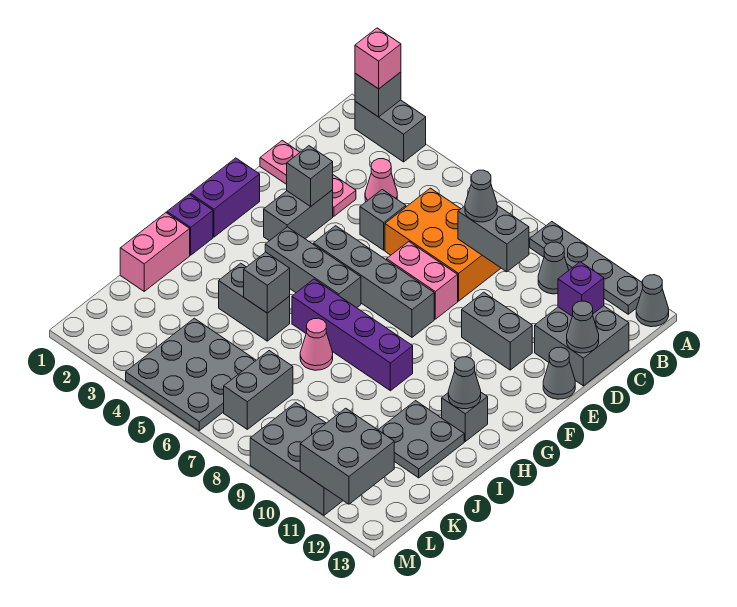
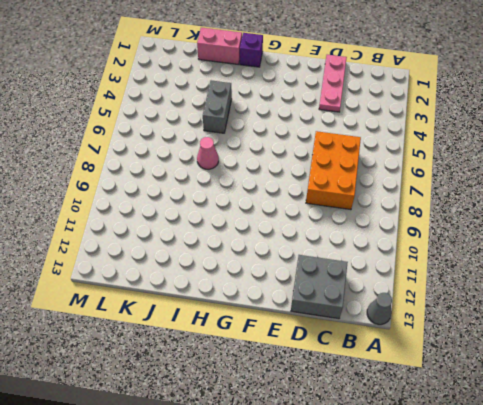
none -> grey 1x2 brick [355,100,426,162]
none -> grey 1x4 plate [530,222,643,314]
none -> grey 1x1 cone [538,242,569,294]
none -> pink 1x1 cone [365,159,397,202]

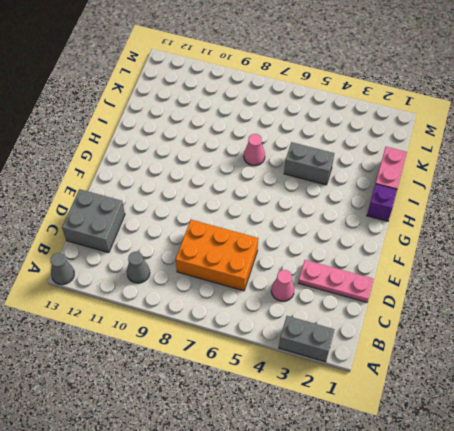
none -> grey 1x4 plate [530,222,643,314]
none -> grey 1x1 brick [360,190,406,250]
none -> grey 1x2 brick [264,190,333,241]
none -> pink 1x2 brick [387,242,458,319]

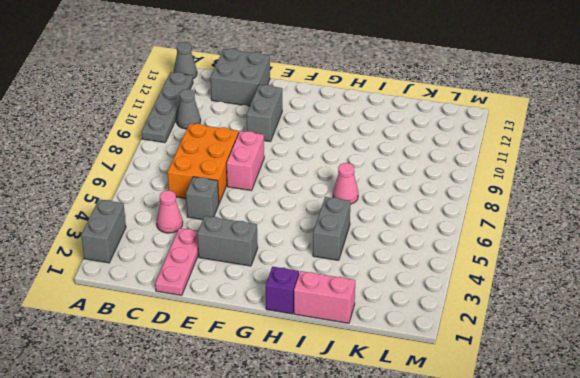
none -> grey 1x1 cone [543,347,575,399]
none -> purple 1x2 brick [190,158,260,237]
none -> grey 1x4 brick [313,226,434,337]
none -> grey 1x3 brick [265,227,361,308]

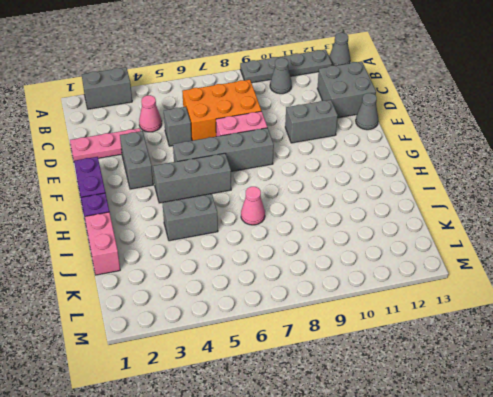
none -> purple 1x4 brick [292,279,413,391]
none -> grey 1x1 brick [442,393,488,441]
none -> grey 2x2 plate [378,401,464,478]
none -> grey 3x3 plate [126,318,256,431]

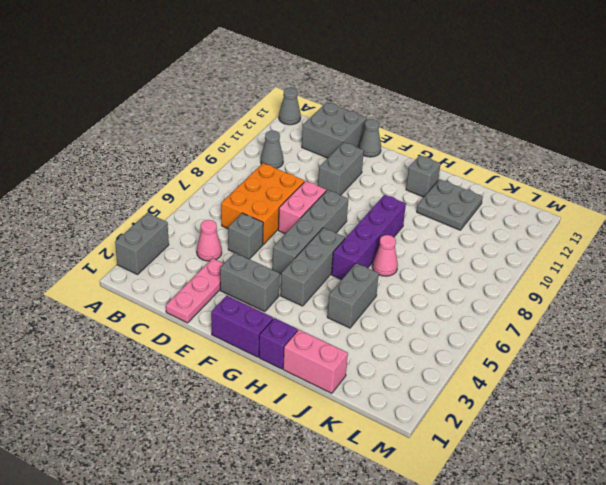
none -> grey 1x4 plate [530,222,643,314]
none -> grey 3x3 plate [126,318,256,431]
none -> grey 1x2 brick [224,351,293,429]
none -> grey 2x3 brick [250,403,343,515]

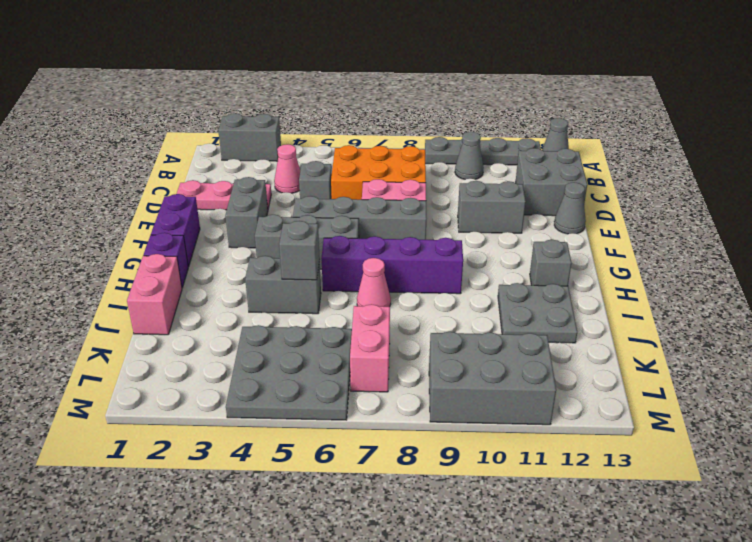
pink 1x2 brick [350,304,390,392] -> grey 1x2 brick [224,351,293,429]
none -> grey 1x1 brick [355,72,401,117]
none -> grey 1x2 brick [458,206,529,272]
none -> purple 1x1 brick [558,262,604,316]
none -> grey 1x1 cone [567,301,599,353]

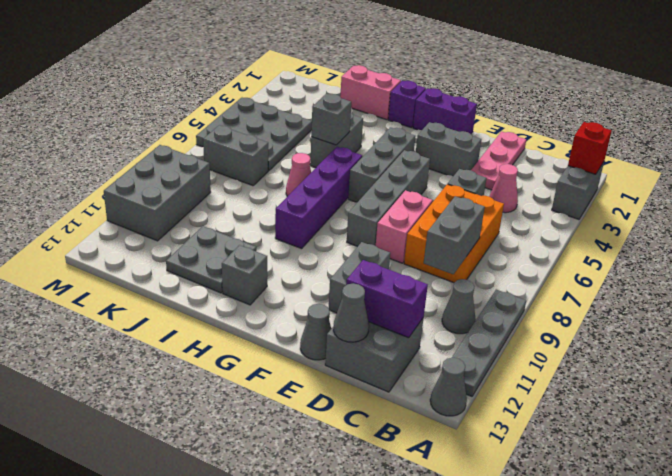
red 1x1 brick [568,122,612,174] -> grey 1x1 brick [355,72,401,117]
purple 1x2 brick [346,260,428,338] -> purple 1x1 brick [558,262,604,316]
none -> grey 1x1 brick [287,146,333,206]
none -> grey 1x1 cone [448,357,481,409]
none -> grey 2x2 brick [300,408,394,504]
none -> pink 1x1 brick [355,28,401,89]

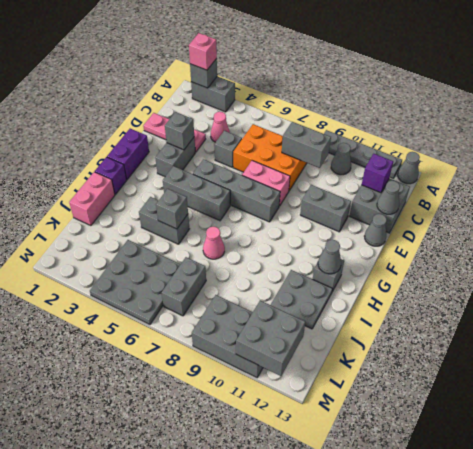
none -> purple 1x4 brick [292,279,413,391]
none -> grey 1x1 cone [465,170,497,222]

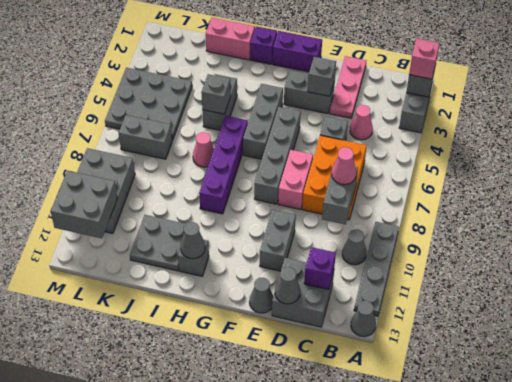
pink 1x1 cone [332,147,356,185] -> grey 1x1 cone [465,170,497,222]

